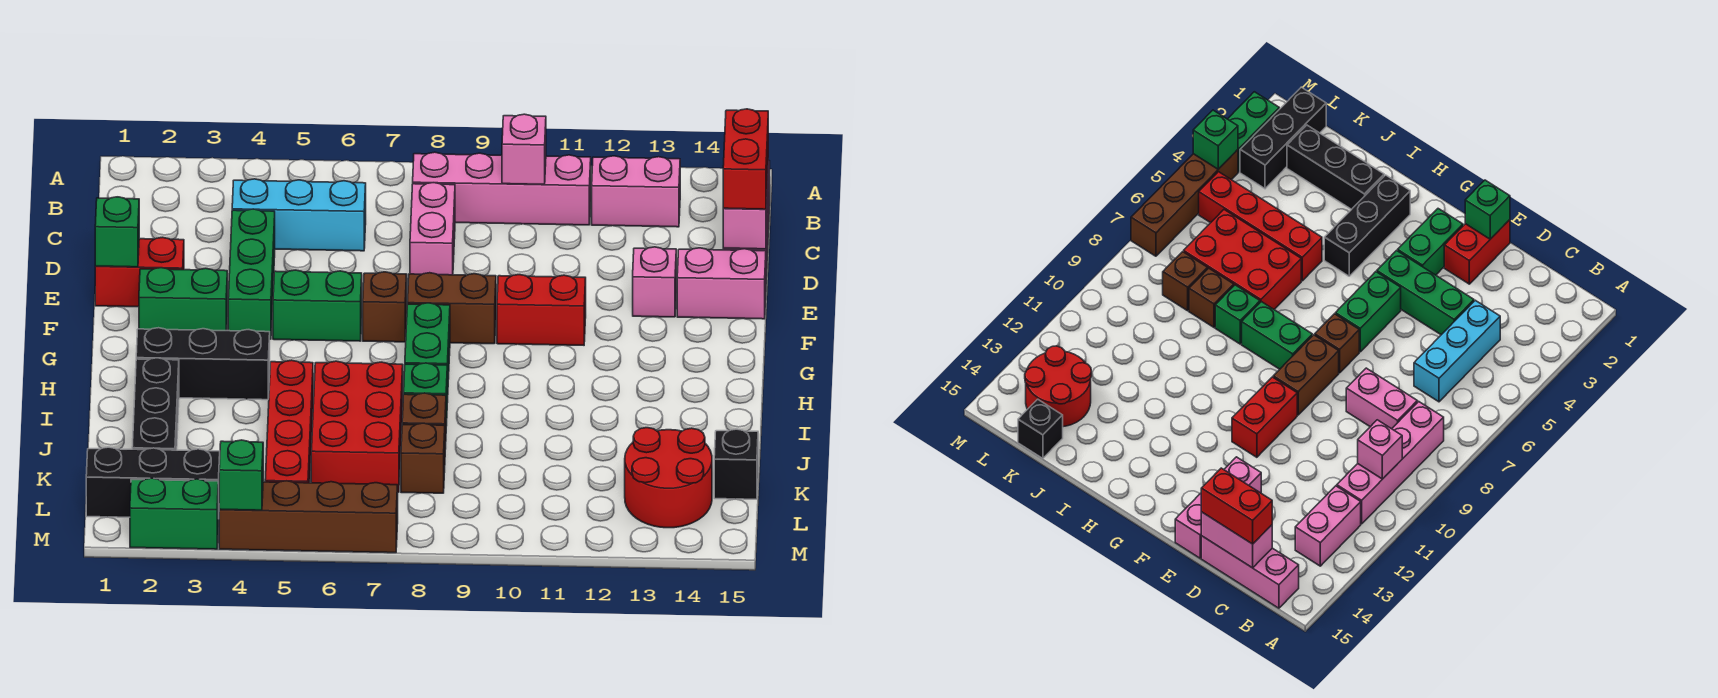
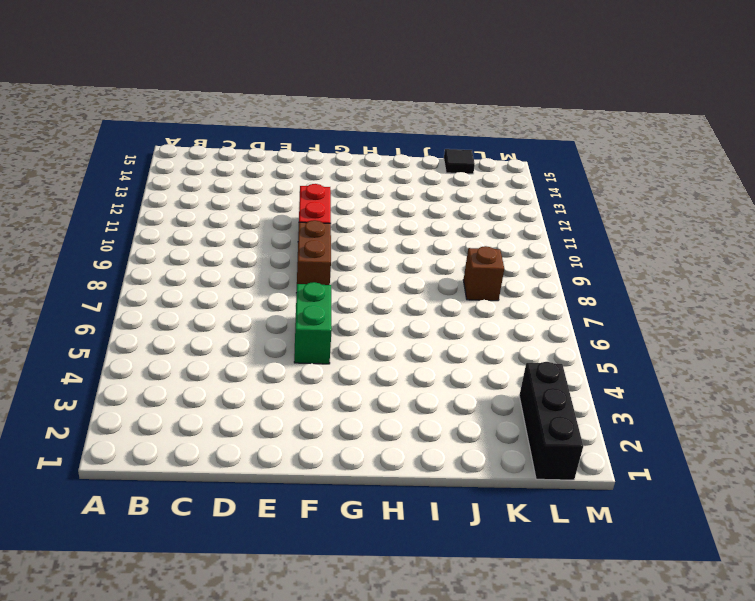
black 1x1 tile [444,149,475,174] -> black 1x1 brick [714,429,758,499]
none -> pink 1x4 brick [413,152,591,225]
none -> pink 1x2 brick [592,156,680,227]
none -> pink 1x3 brick [1201,536,1299,608]
none -> cyan 1x3 brick [232,179,366,251]

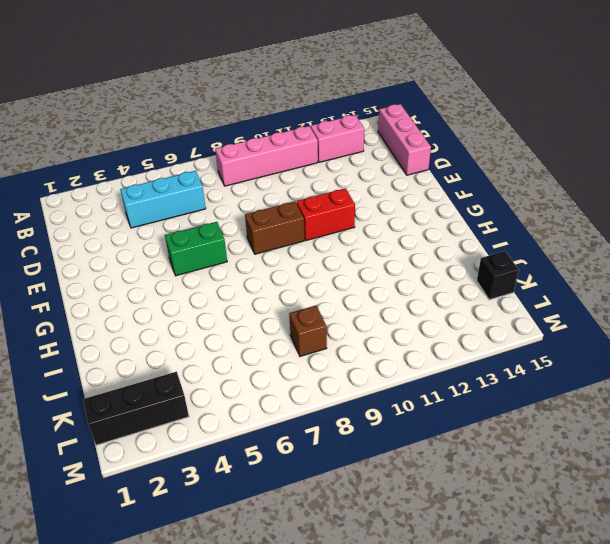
none -> pink 1x2 brick [410,183,455,275]
none -> green 1x3 brick [228,209,275,339]
none -> red 1x2 brick [95,237,184,307]
none -> pink 1x1 brick [633,247,676,317]

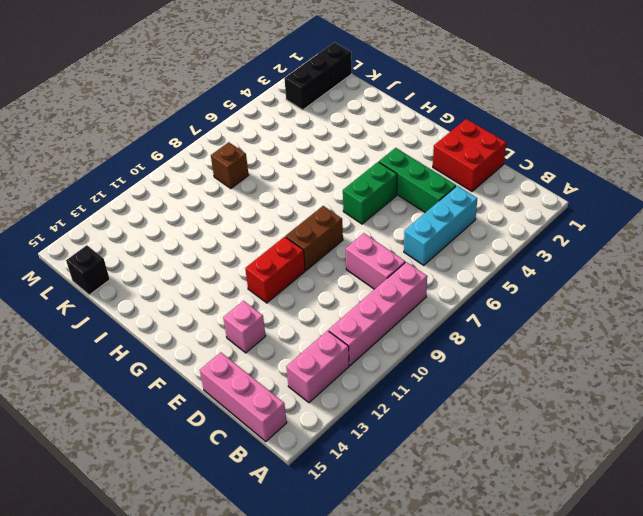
red 2x2 brick [433,119,506,191] -> red 1x2 brick [95,237,184,307]
none -> pink 1x2 brick [677,248,766,319]
none -> green 1x2 brick [139,268,227,331]
none -> brown 1x1 brick [363,272,407,342]
none -> green 1x2 brick [405,303,450,402]

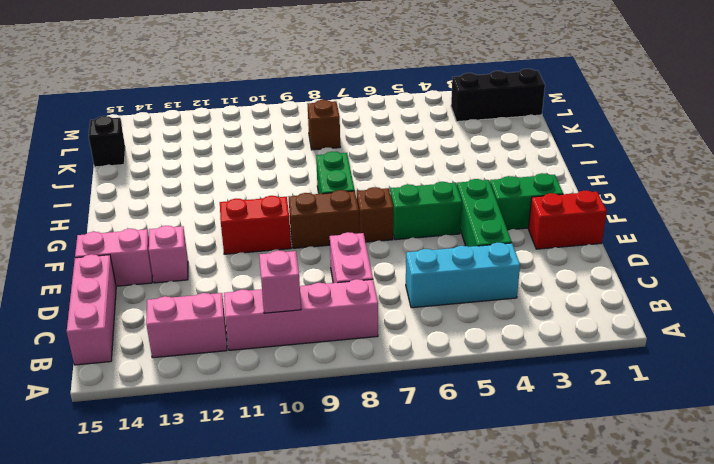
none -> black 1x3 brick [136,328,270,400]
none -> black 1x3 brick [132,358,179,450]
none -> red 1x4 brick [265,360,313,483]
none -> red 2x3 brick [311,361,403,492]

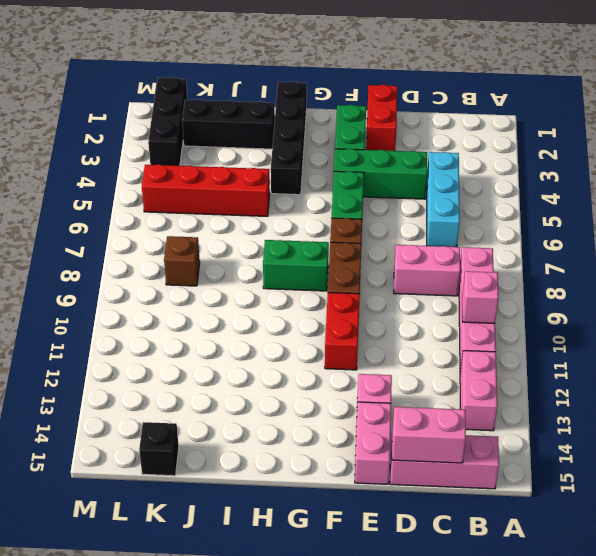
black 1x4 brick [271,81,307,195] -> black 1x3 brick [136,328,270,400]
none -> red 2x3 brick [311,361,403,492]
none -> green 1x1 brick [404,363,447,426]
none -> brown 1x1 brick [402,393,446,449]
none -> red 2x2 round brick [625,428,712,528]

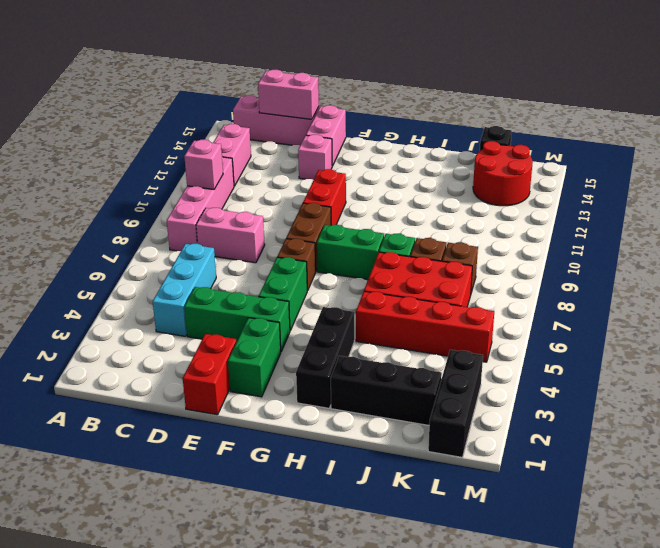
none -> green 1x2 brick [130,478,218,549]
none -> brown 1x4 brick [219,481,398,553]
none -> green 1x1 brick [95,197,139,267]
none -> green 1x1 brick [219,440,263,510]

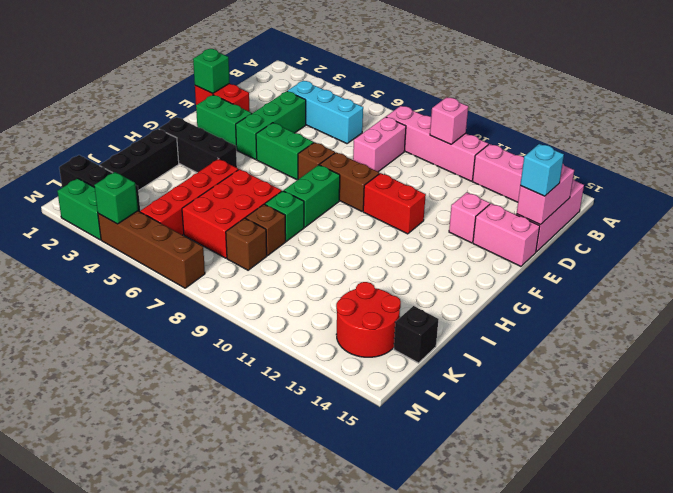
cyan 1x1 brick [520,144,564,196] -> red 1x2 brick [723,109,768,209]

